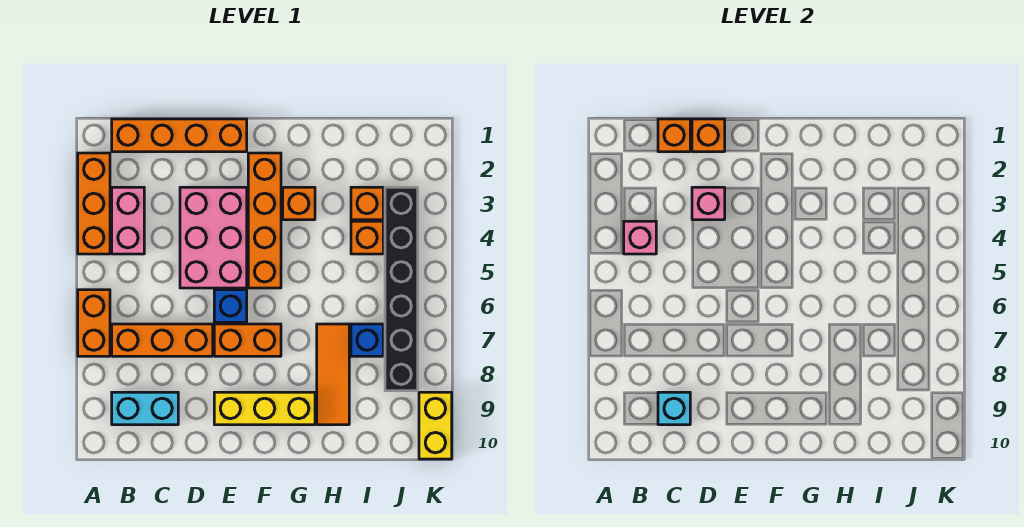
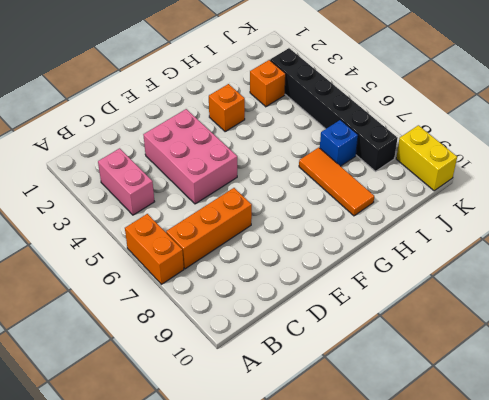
none -> orange 1x3 brick [78,153,110,254]
none -> orange 1x4 brick [112,119,247,152]
none -> cyan 1x2 brick [112,392,178,425]

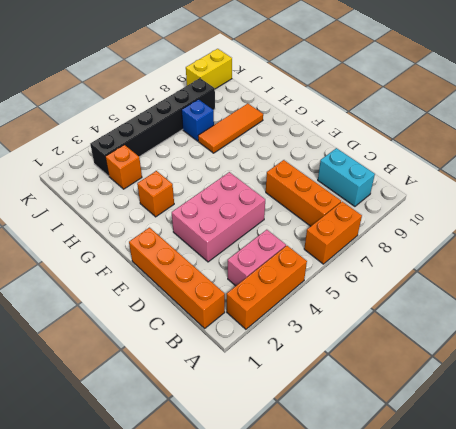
none -> blue 1x1 brick [214,290,247,322]
none -> orange 1x2 brick [214,324,281,356]
none -> yellow 1x3 brick [214,392,315,425]

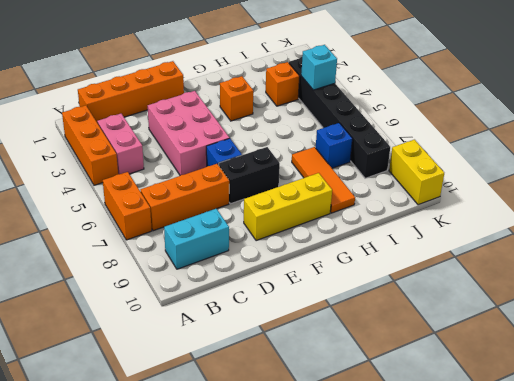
black 1x2 brick [219,147,280,204] -> orange 1x2 brick [214,324,281,356]
cyan 1x1 brick [301,45,337,90] -> cyan 1x1 brick moved to [658,392,690,425]
none -> orange 1x4 brick [248,153,281,288]
none -> orange 1x1 brick [351,221,383,254]
none -> pink 1x1 brick [624,221,656,254]

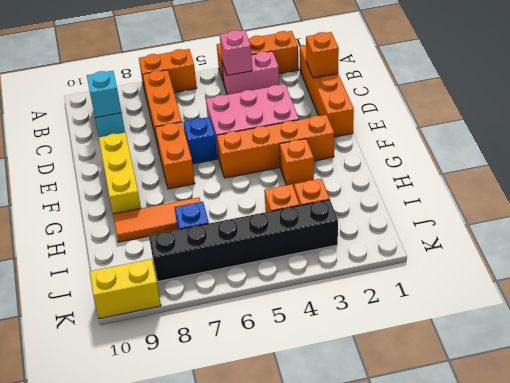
none -> orange 1x1 brick [692,119,725,152]
none -> pink 1x1 brick [692,187,725,220]

